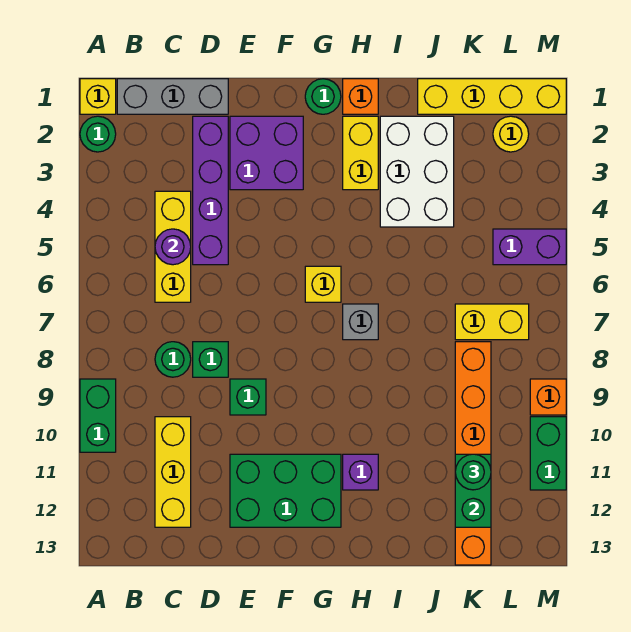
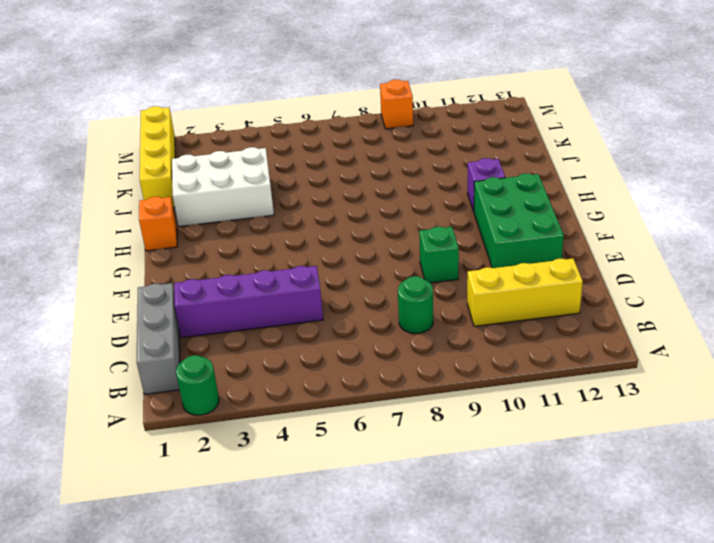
none -> yellow 1x1 brick [80,79,116,114]
none -> green 1x2 brick [80,379,116,452]
none -> yellow 1x3 brick [155,191,191,302]

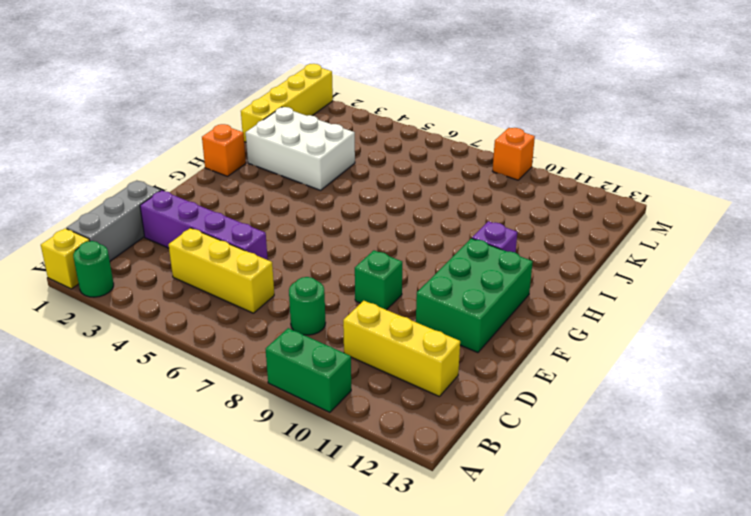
none -> green 1x1 brick [193,342,228,377]
none -> purple 2x2 brick [230,116,303,190]
none -> green 1x1 round brick [305,79,341,114]

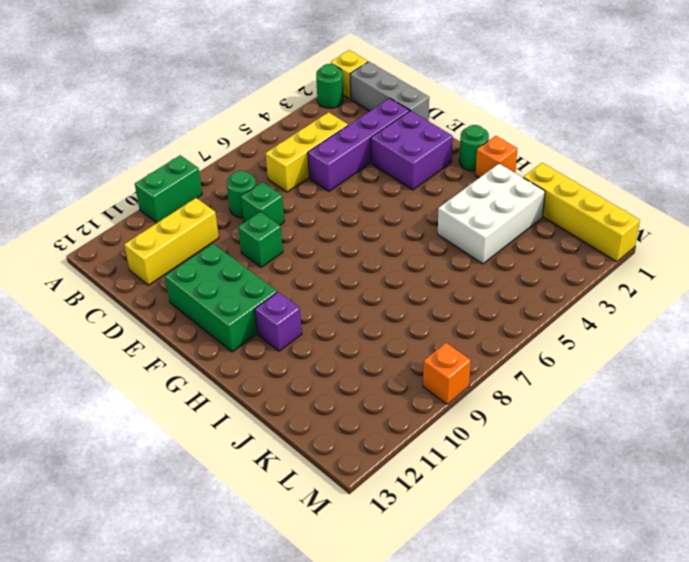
none -> yellow 1x1 brick [305,266,341,302]
none -> yellow 1x2 brick [343,116,378,190]
none -> grey 1x1 brick [343,304,378,340]

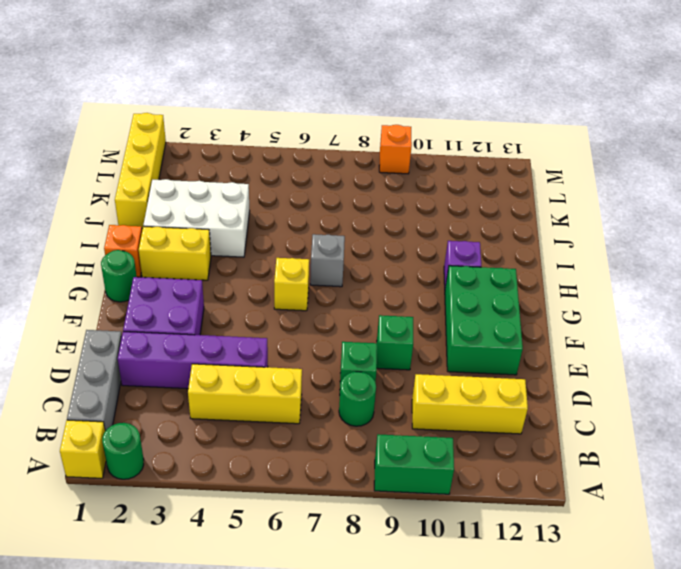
none -> yellow 1x2 brick [455,304,529,340]
none -> orange 1x6 brick [455,342,491,565]
none -> yellow 1x1 round brick [493,116,529,152]

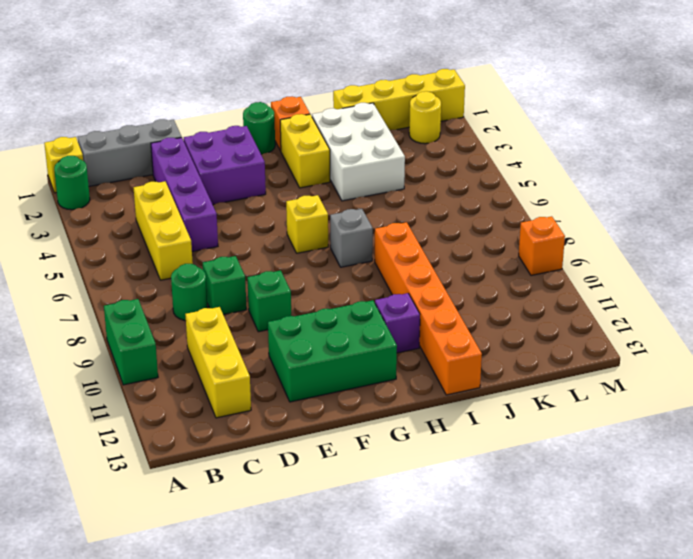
orange 1x6 brick [374,222,482,395] -> orange 1x6 brick moved to [455,342,491,565]
none -> yellow 1x2 brick [455,304,529,340]
none -> purple 1x2 brick [493,229,566,265]
none -> green 1x2 brick [530,417,566,490]

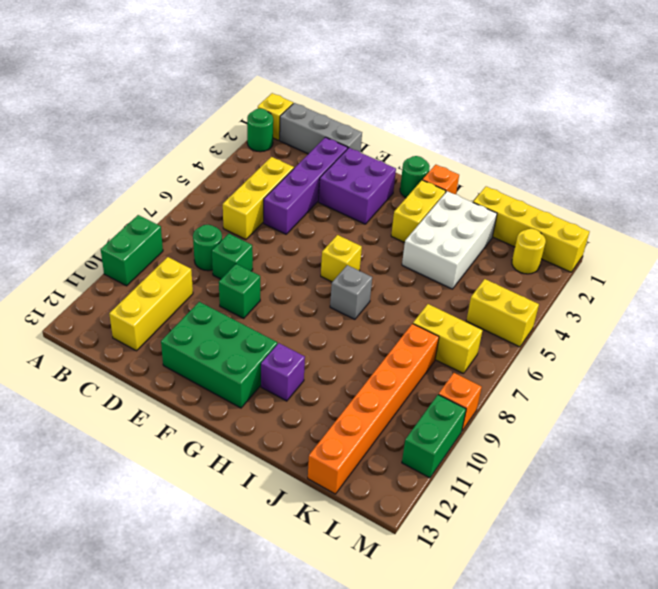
yellow 1x2 brick [466,279,539,347] -> purple 1x2 brick [493,229,566,265]
none -> purple 1x1 round brick [155,229,191,265]
none -> green 1x2 brick [455,454,491,527]
none -> green 1x1 round brick [455,454,491,490]

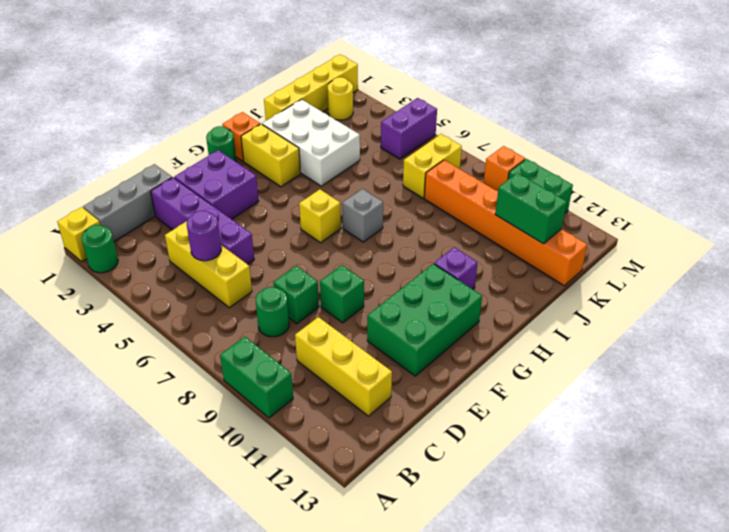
none -> green 1x1 round brick [455,454,491,490]

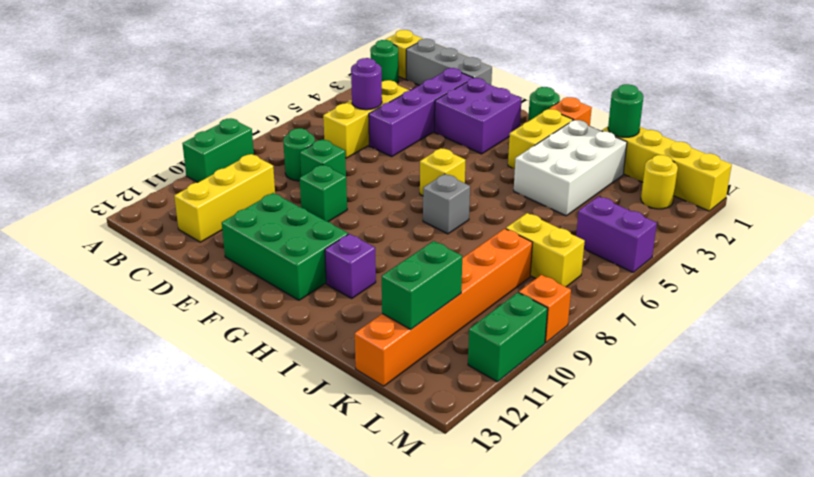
green 1x1 round brick [608,84,643,137] -> green 1x1 round brick moved to [455,454,491,490]

